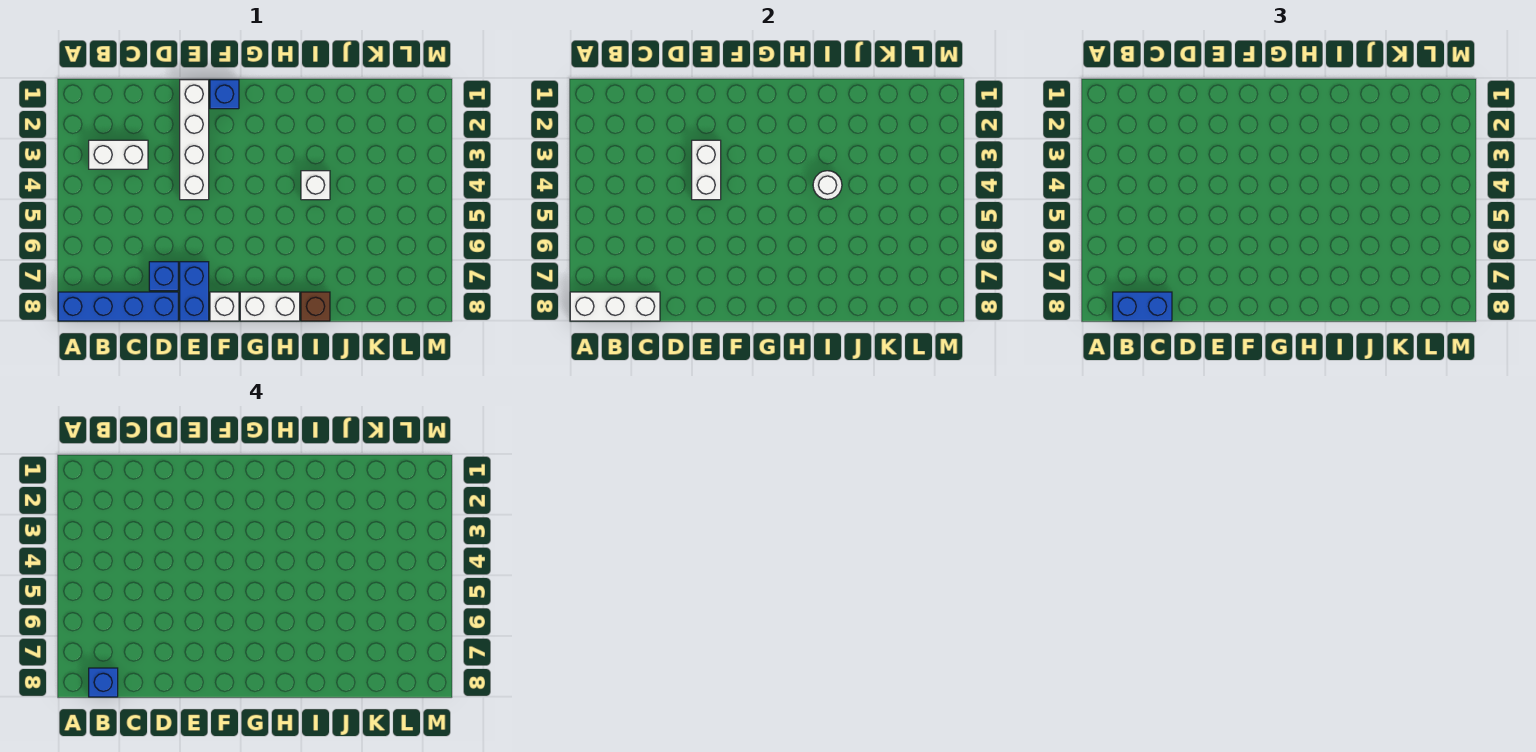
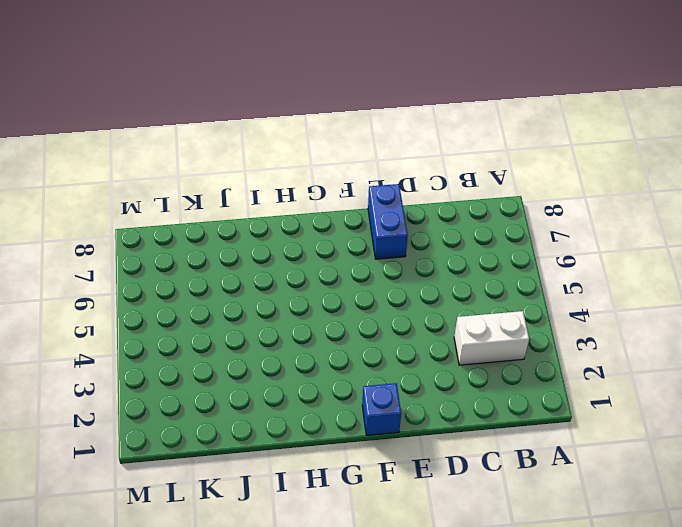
none -> blue 1x4 brick [58,292,178,321]
none -> blue 1x1 brick [149,262,178,291]
none -> white 1x4 brick [180,80,209,200]

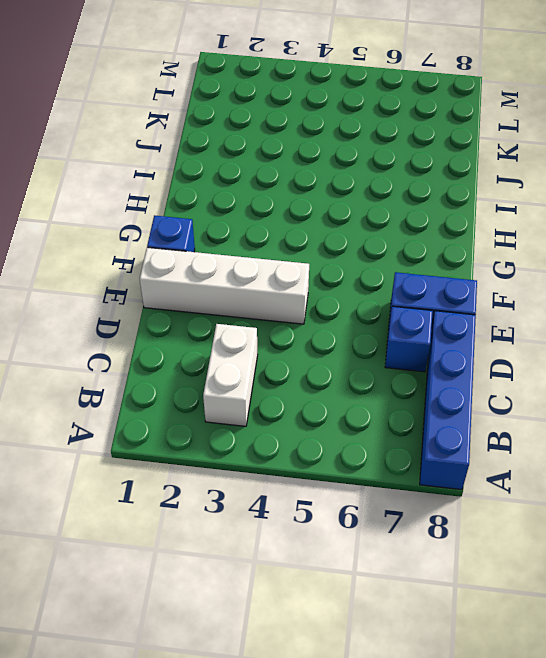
none -> white 1x1 brick [210,292,239,321]
none -> white 1x2 brick [240,292,300,321]
none -> white 1x1 brick [301,171,330,200]

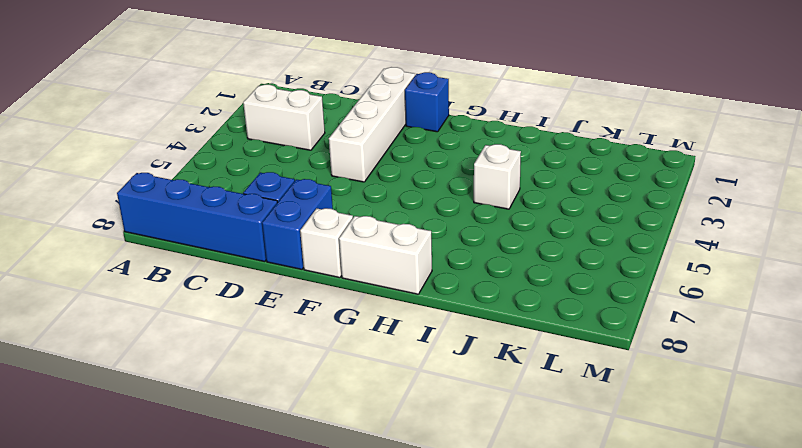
none -> brown 1x1 brick [301,292,330,321]
none -> white 1x3 brick [570,292,660,321]
none -> white 1x2 brick [692,140,721,200]

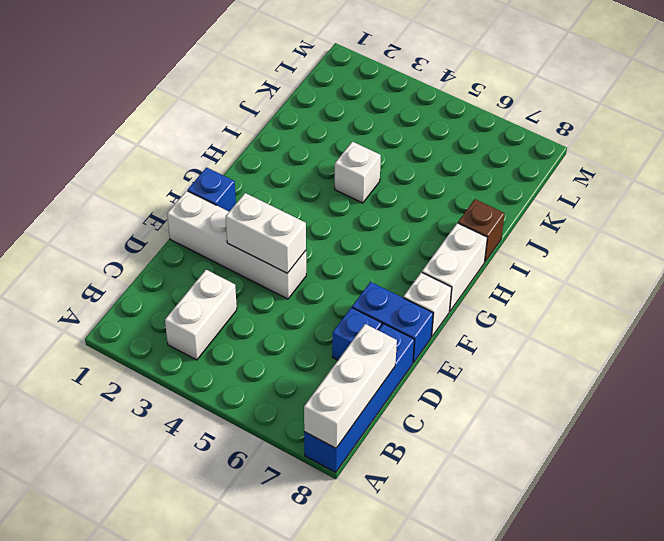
none -> white 1x1 round brick [813,171,842,199]
none -> blue 1x2 brick [1113,292,1172,321]
none -> blue 1x1 brick [89,668,118,697]

